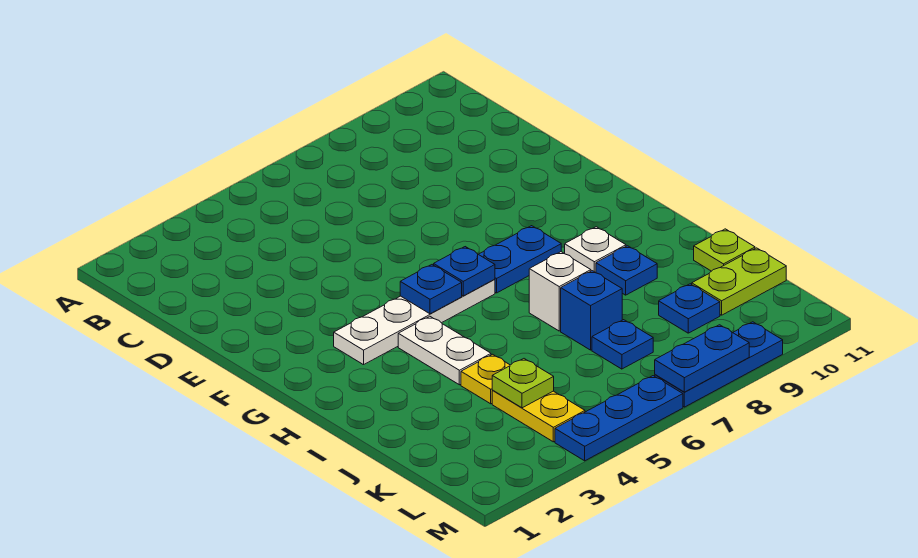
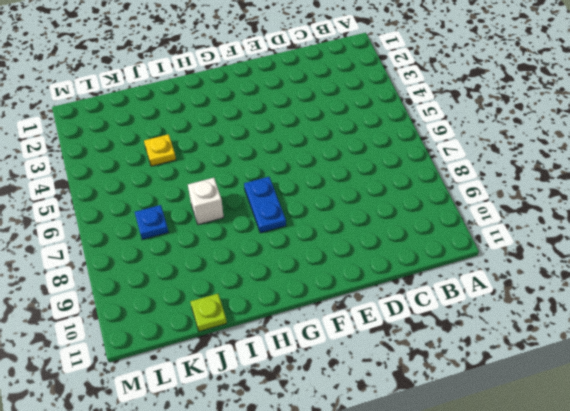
none -> white 1x4 plate [334,279,495,365]
none -> white 1x2 plate [398,316,491,385]
none -> white 1x1 plate [565,227,626,273]

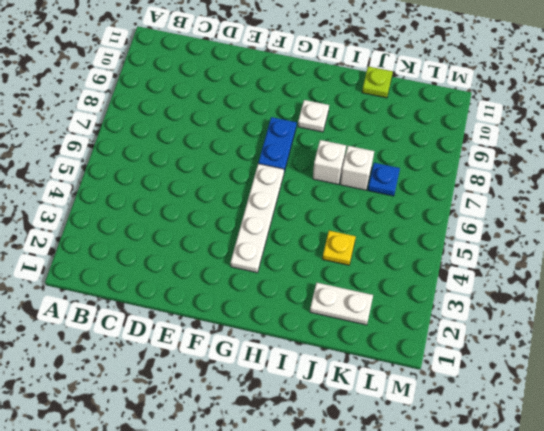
white 1x2 plate [310,283,373,325] -> white 1x2 plate moved to [398,316,491,385]
white 1x1 brick [340,146,374,190] -> blue 1x1 brick [561,271,622,350]
none -> blue 1x1 plate [596,246,657,295]
none -> yellow 1x2 plate [492,391,585,442]
none -> blue 1x1 plate [659,284,720,333]

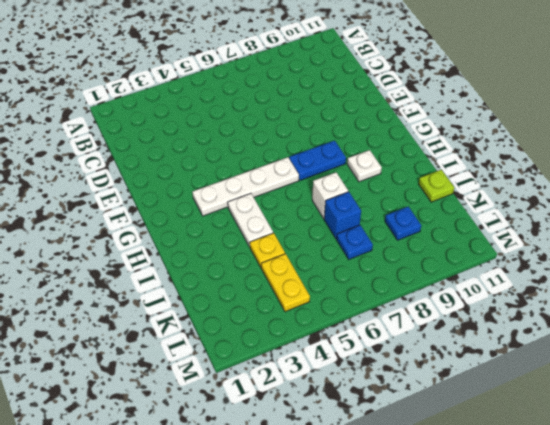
none -> blue 1x1 plate [596,246,657,295]
none -> lime 1x2 plate [692,248,786,315]
none -> blue 1x3 plate [555,376,683,461]

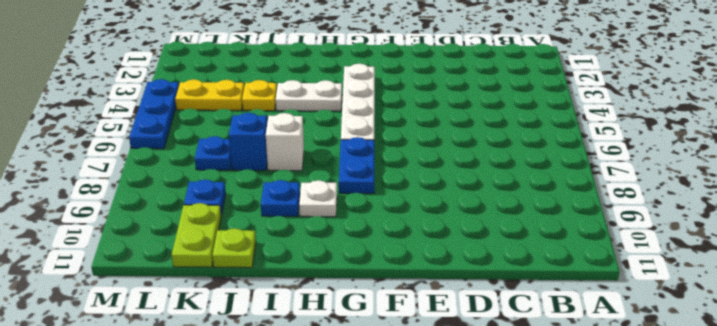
none -> blue 1x3 plate [655,322,783,407]
none -> blue 1x1 plate [400,265,462,314]
none -> blue 1x1 plate [434,247,495,296]

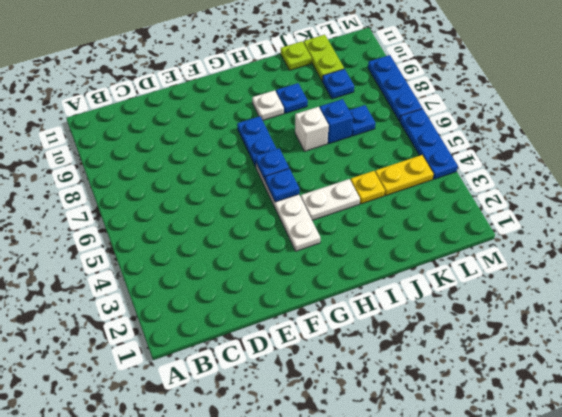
none -> lime 1x1 plate [492,359,554,408]
none -> blue 1x2 plate [655,325,749,392]

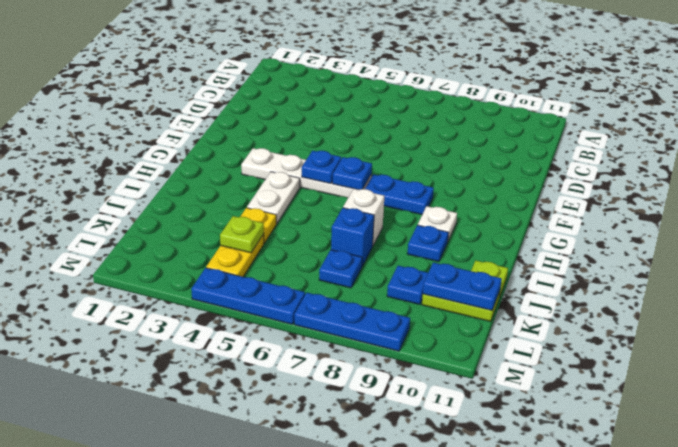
blue 1x2 plate [423,262,502,310] -> blue 1x2 plate moved to [655,325,749,392]

